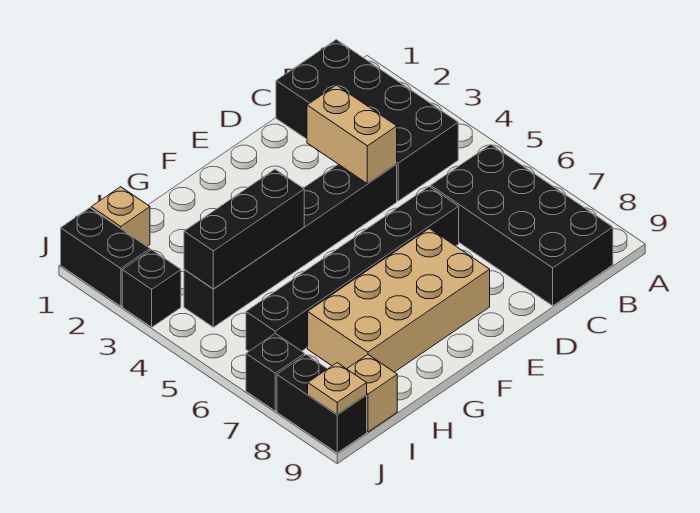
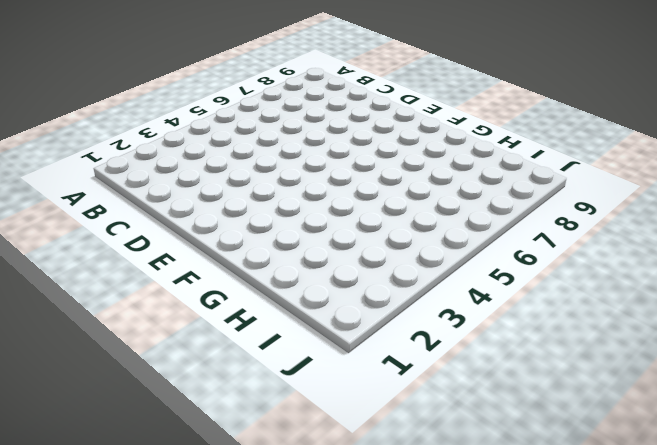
none -> black 2x4 brick [276,40,458,201]
none -> black 2x4 brick [431,144,613,306]
none -> black 1x6 brick [184,164,397,327]

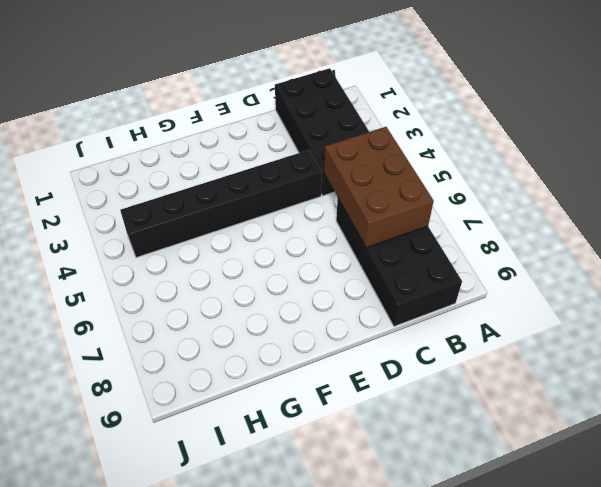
brown 2x3 brick [324,127,434,248] -> none
none -> black 1x6 brick [246,186,459,351]
none -> tan 2x4 brick [308,228,490,372]
none -> tan 1x1 brick [91,187,150,246]

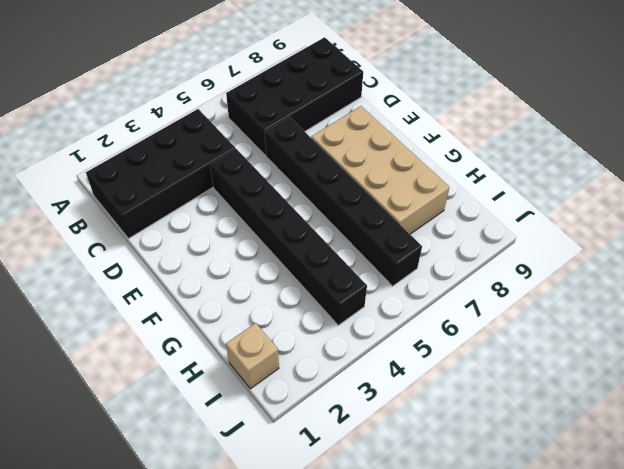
none -> tan 1x1 brick [347,355,397,432]
none -> black 1x2 brick [61,208,150,306]
none -> black 1x1 brick [122,250,181,327]

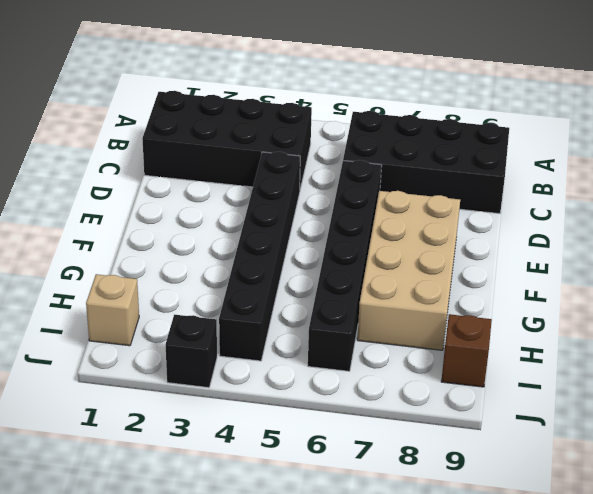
brown 1x1 brick [441,314,492,387] -> tan 1x1 brick [347,355,397,432]
none -> black 1x2 brick [61,208,150,306]
none -> black 1x1 brick [246,334,305,411]
none -> black 1x2 brick [277,355,367,453]

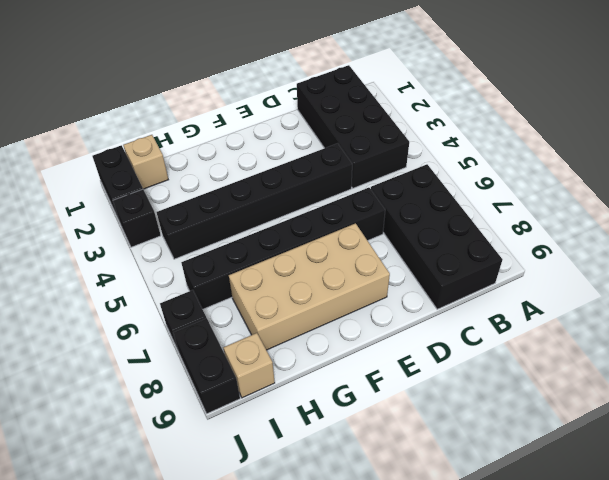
none -> tan 1x2 brick [307,85,397,184]
none -> black 1x3 brick [184,169,304,289]
none -> tan 1x1 plate [308,363,367,415]

